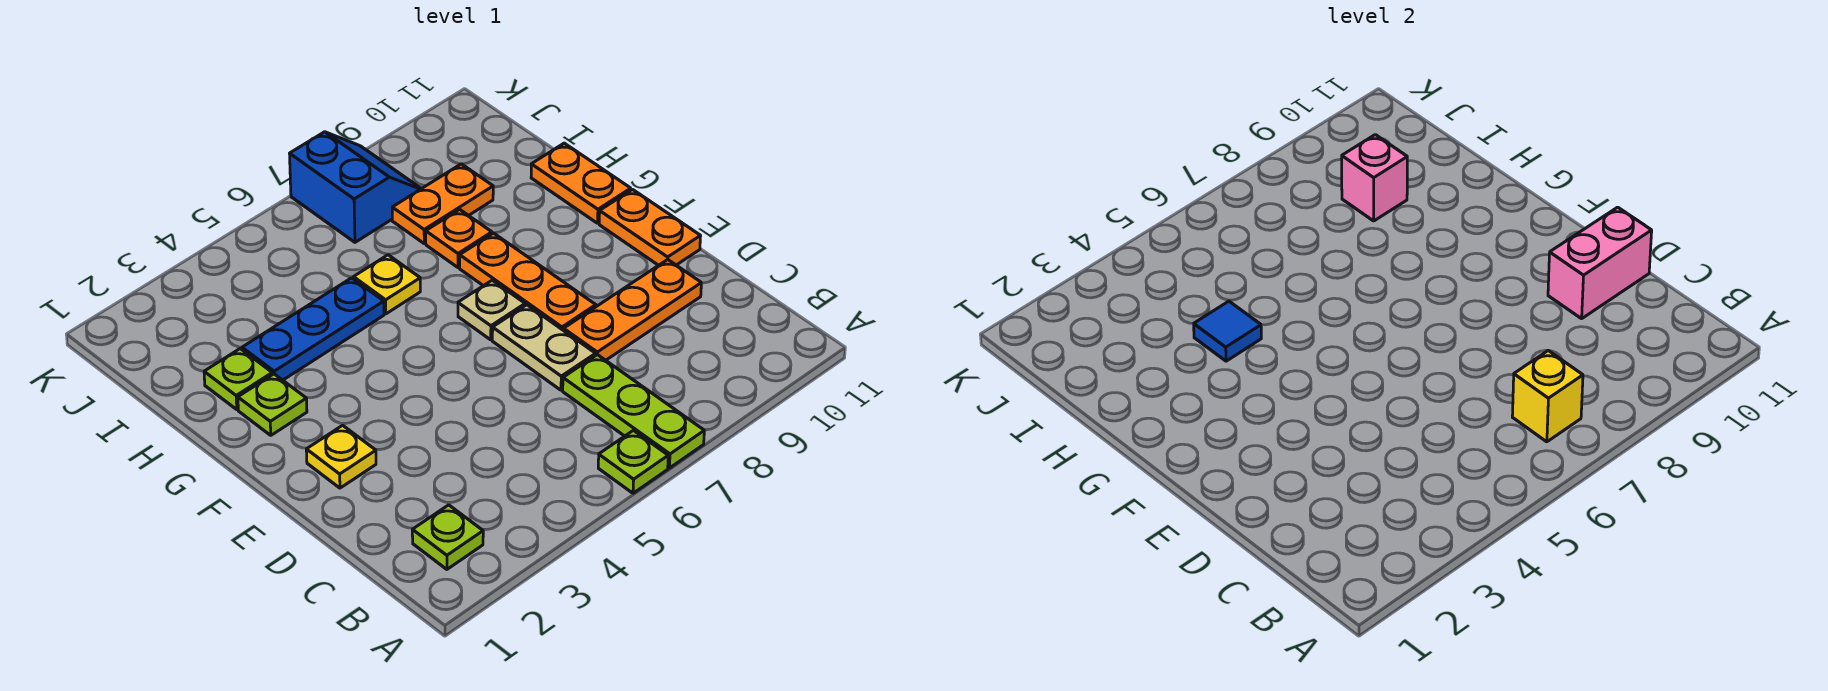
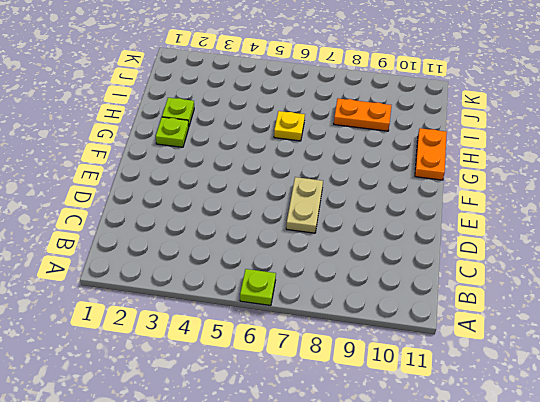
none -> lime 1x3 plate [563,355,704,468]
none -> lime 1x1 plate [412,505,483,569]
none -> orange 1x3 plate [564,260,701,360]

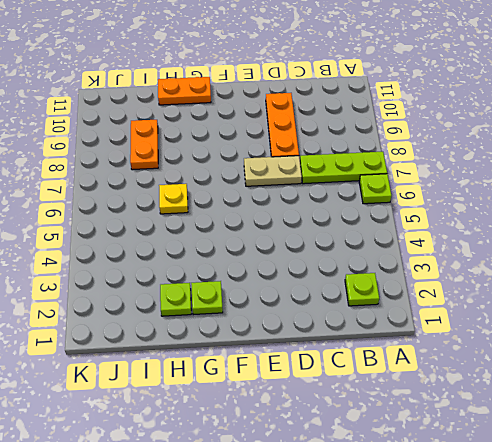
none -> yellow 1x1 plate [306,425,376,488]
none -> orange 1x3 plate [460,233,596,330]
none -> orange 1x2 plate [599,189,700,265]

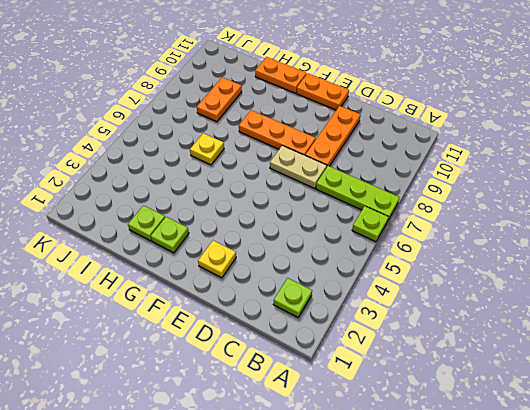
none -> tan 1x1 plate [458,280,525,340]
none -> blue 1x3 plate [242,278,384,380]
none -> orange 1x1 plate [426,209,492,267]

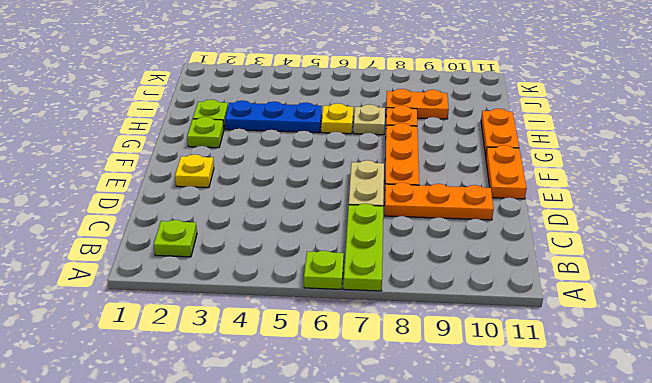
tan 1x1 plate [354,104,385,135] -> tan 1x1 plate moved to [458,280,525,340]
none -> blue 2x2 slope [290,132,421,242]
none -> yellow 1x1 brick [1512,351,1583,442]
none -> pink 1x2 brick [1548,207,1652,319]

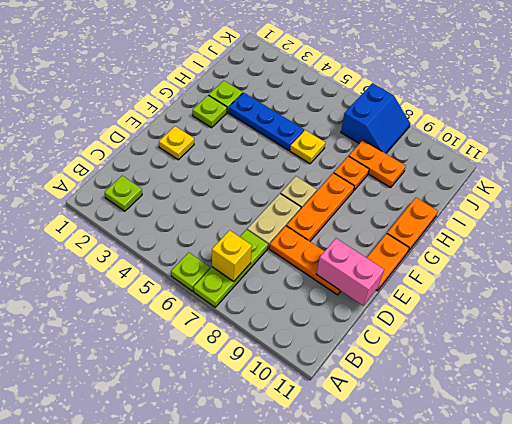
none -> blue 1x1 tile [1194,301,1261,361]
none -> pink 1x1 brick [1342,135,1407,221]

